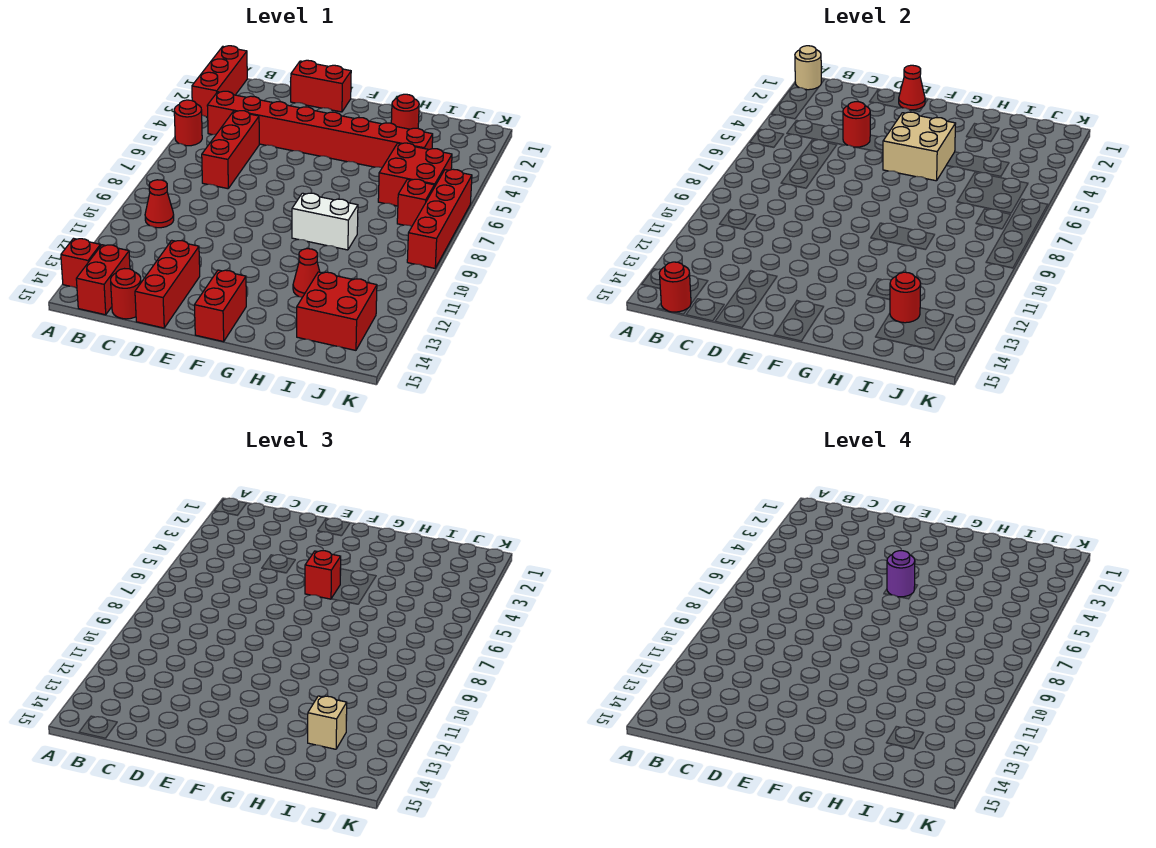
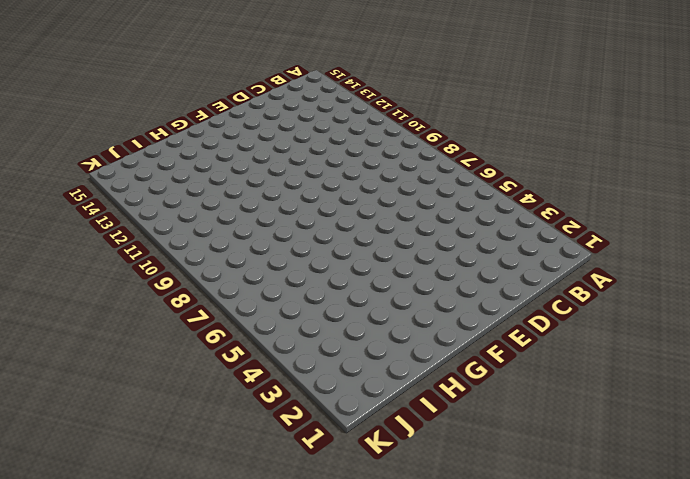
none -> red 1x3 brick [192,46,247,117]
none -> red 1x1 round brick [174,100,202,146]
none -> red 1x1 brick [61,239,100,288]

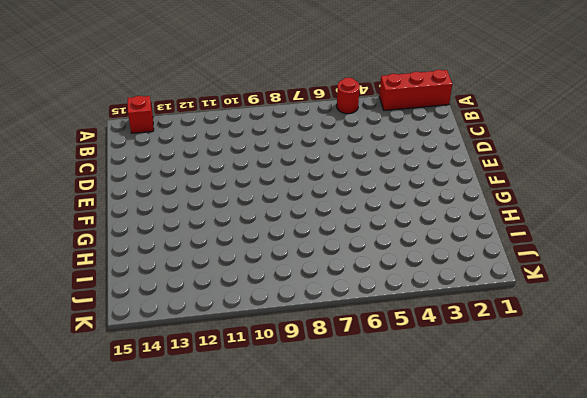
none -> red 1x8 brick [207,91,433,168]
none -> red 1x1 cone [145,180,174,228]
none -> red 1x2 brick [76,245,130,315]

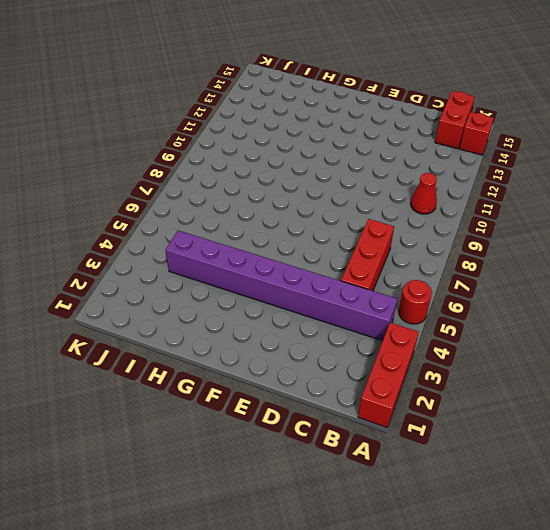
purple 1x8 brick [166,231,397,341] -> red 1x8 brick [207,91,433,168]
none -> red 1x1 round brick [111,269,141,319]
none -> red 1x2 brick [291,60,351,112]
none -> red 1x3 brick [135,240,200,328]

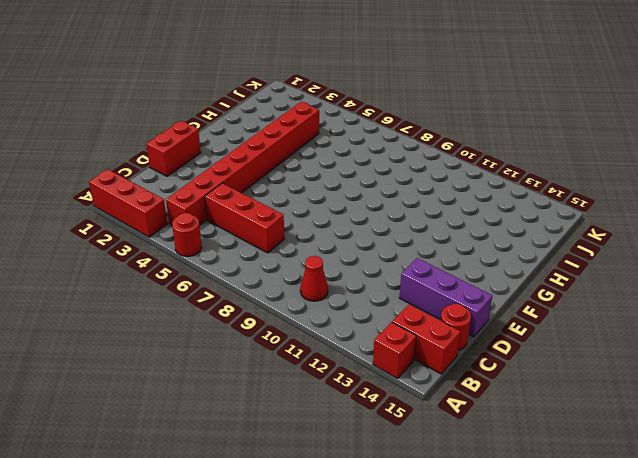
purple 1x3 brick [400,258,492,337] -> red 1x3 brick [135,240,200,328]
none -> red 1x2 brick [194,270,246,342]
none -> white 1x2 brick [292,193,358,250]
none -> red 1x1 round brick [391,94,419,129]

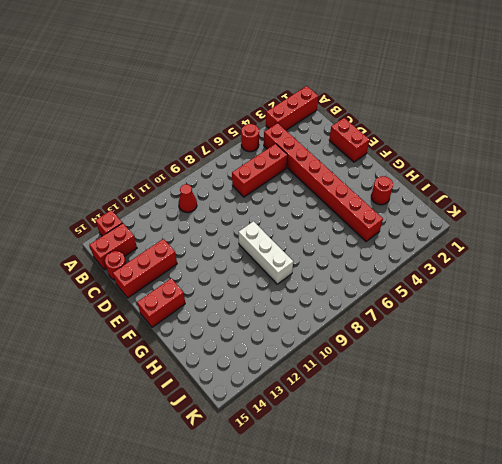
white 1x3 brick [239,221,293,284] -> white 1x2 brick [292,193,358,250]
none -> red 1x1 cone [293,249,320,297]
none -> red 2x2 brick [378,143,452,206]
none -> red 2x2 brick [297,272,377,350]

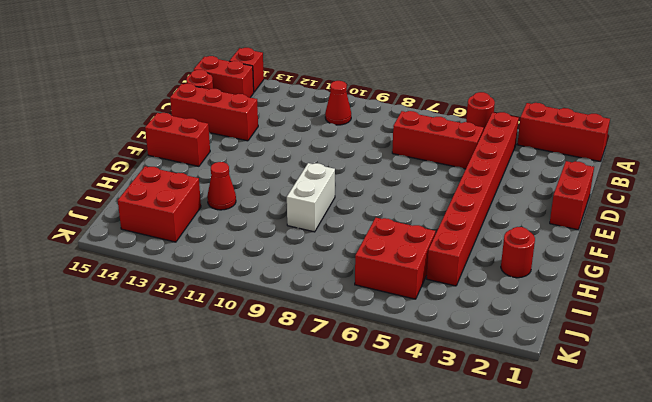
none -> red 1x1 brick [397,179,434,226]
none -> red 1x4 brick [407,169,472,268]
none -> tan 1x1 round brick [795,46,821,90]

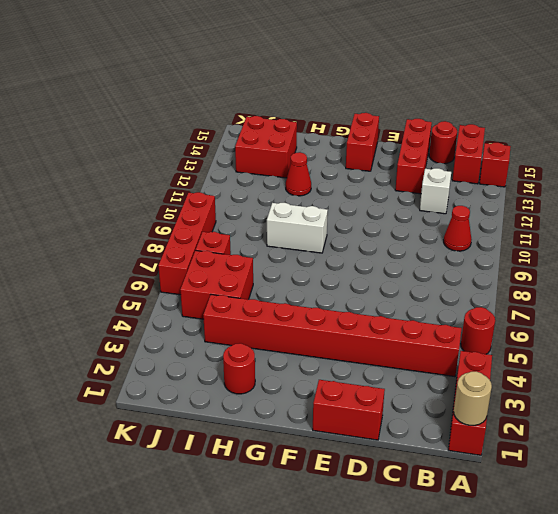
white 1x1 brick [420,168,451,214] -> none
none -> red 1x3 brick [202,111,259,189]
none -> red 1x1 round brick [659,262,691,312]
none -> red 1x1 round brick [843,102,870,147]

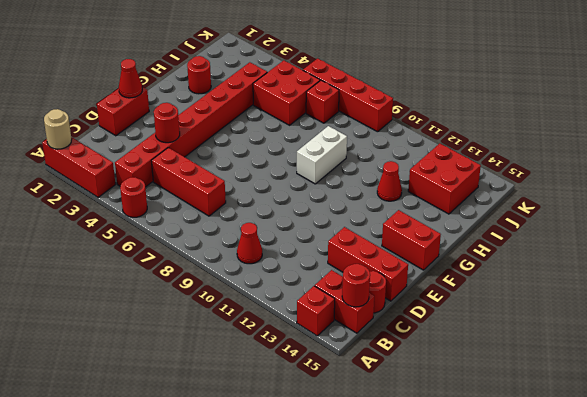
none -> tan 2x2 brick [883,112,956,181]
none -> red 1x1 round brick [890,272,921,323]
none -> red 1x1 brick [305,551,341,599]

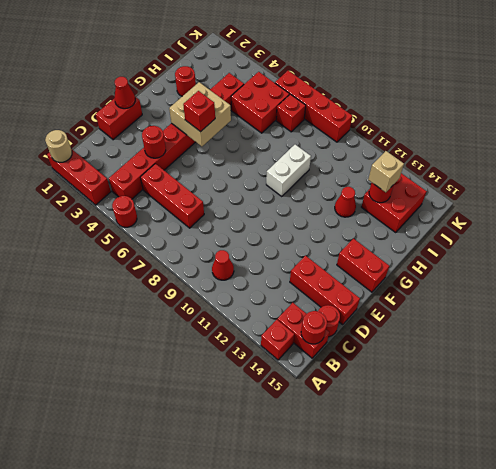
none -> purple 1x1 round brick [887,551,915,597]

